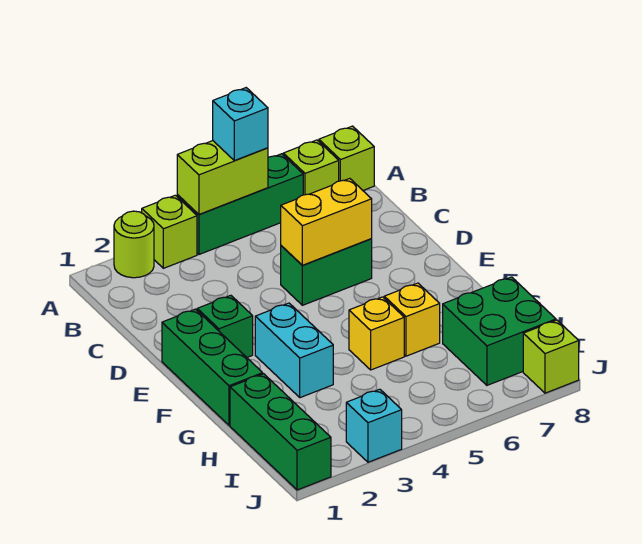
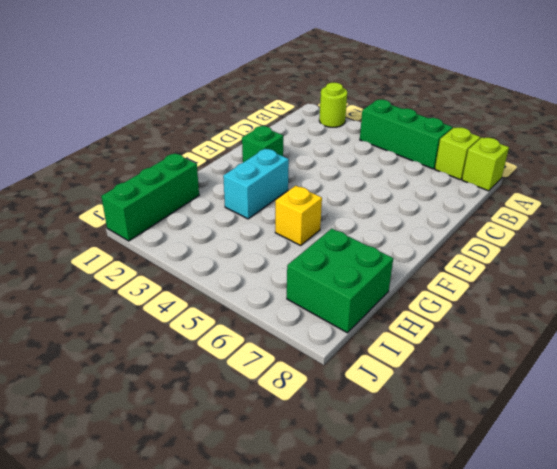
none -> lime 1x1 brick [142,195,197,268]
none -> green 1x2 brick [281,239,372,305]
none -> green 1x3 brick [162,309,263,425]

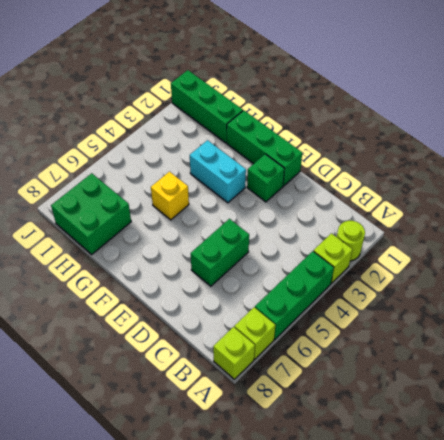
none -> yellow 1x1 brick [384,283,440,356]
none -> cyan 1x1 brick [346,389,402,462]
none -> lime 1x1 brick [523,320,579,393]

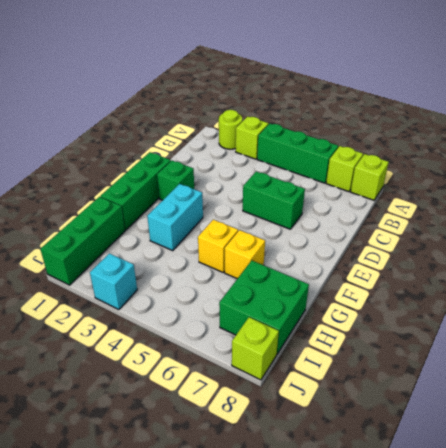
none -> lime 1x2 brick [177,141,268,215]
none -> yellow 1x2 brick [281,178,372,265]
none -> cyan 1x1 brick [213,88,268,161]

